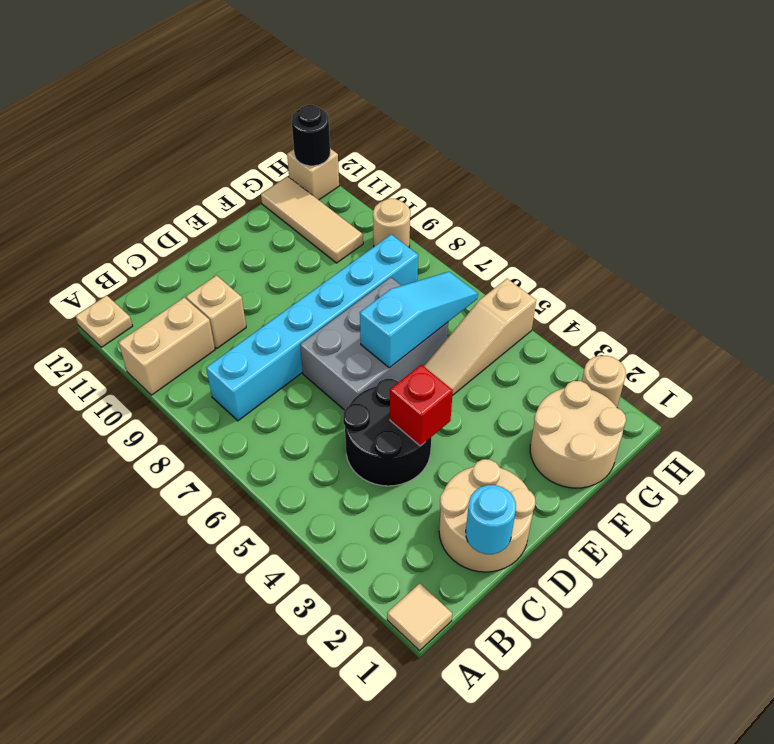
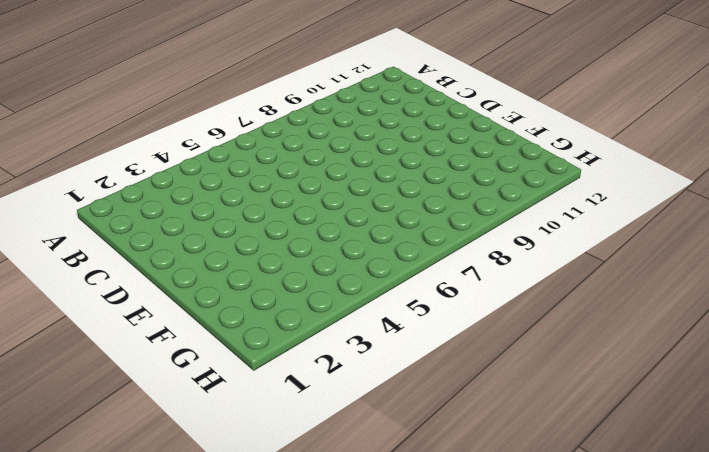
none -> tan 1x1 tile [387,583,452,651]
none -> tan 1x2 brick [119,298,215,395]
none -> tan 1x1 plate [76,295,132,347]

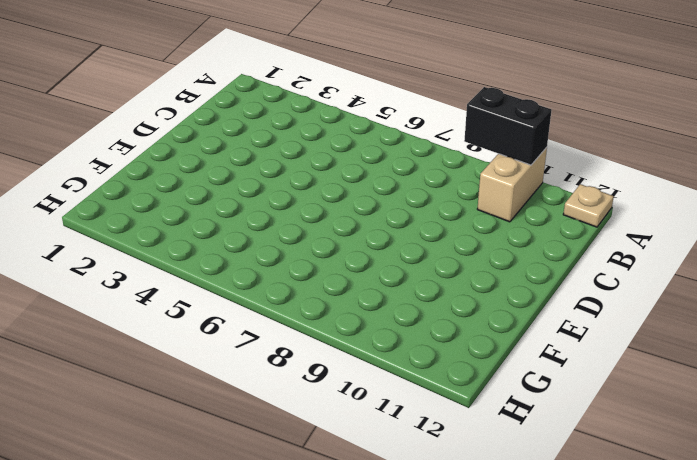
black 1x2 brick [464,87,552,165] -> none
none -> tan 1x1 tile [387,583,452,651]
none -> cyan 1x6 brick [206,234,418,421]
none -> tan 2x2 round brick [439,459,535,572]

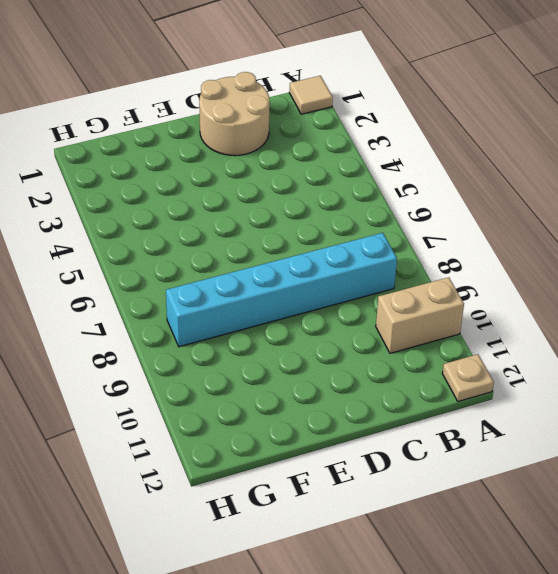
none -> black 2x2 round brick [343,379,431,486]
none -> tan 1x1 brick [186,276,246,348]
none -> grey 2x3 brick [300,277,448,410]

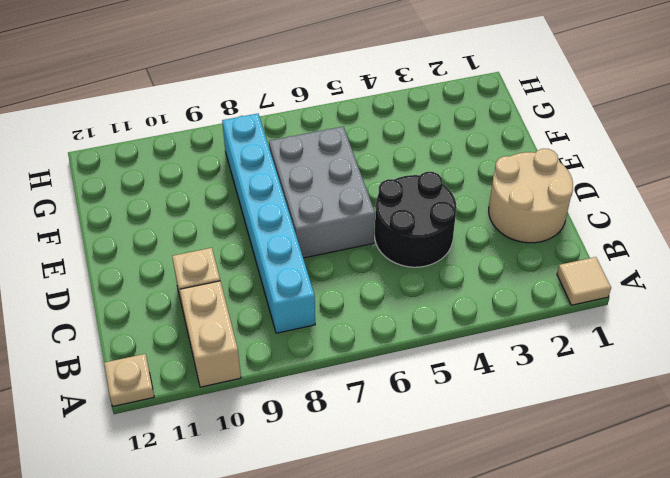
none -> tan 2x2 round brick [530,381,626,488]
none -> tan 1x3 slope [424,279,536,396]
none -> tan 1x3 tile [261,176,363,263]

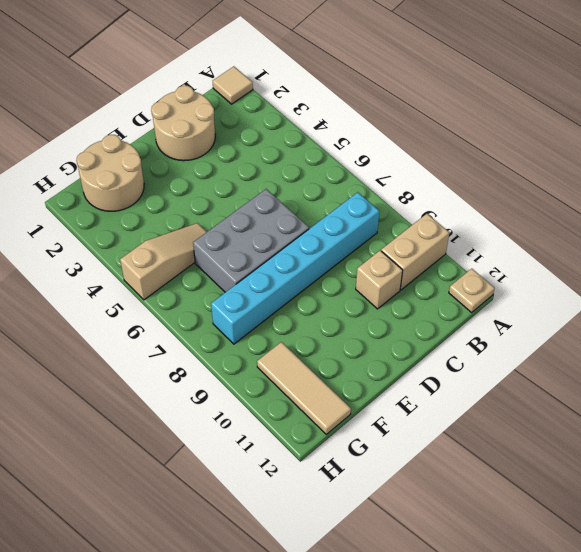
none -> black 2x2 round brick [343,379,431,486]
none -> tan 1x1 round brick [582,356,626,407]
none -> tan 1x1 round brick [373,199,410,247]

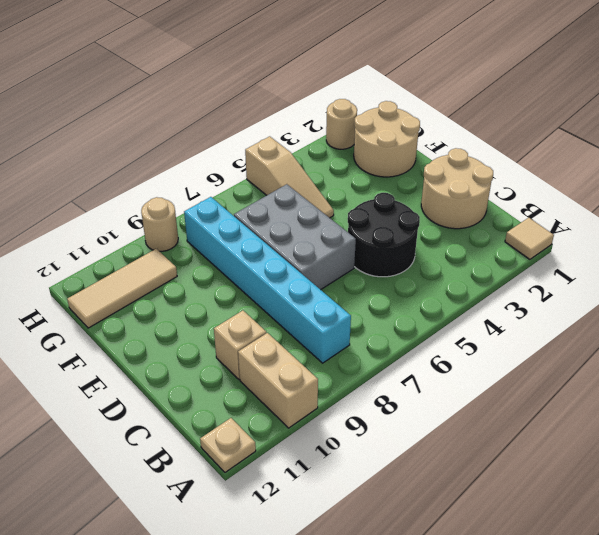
none -> tan 1x1 brick [287,149,339,200]
none -> cyan 1x1 round brick [466,485,516,554]
none -> red 1x1 brick [390,365,453,446]

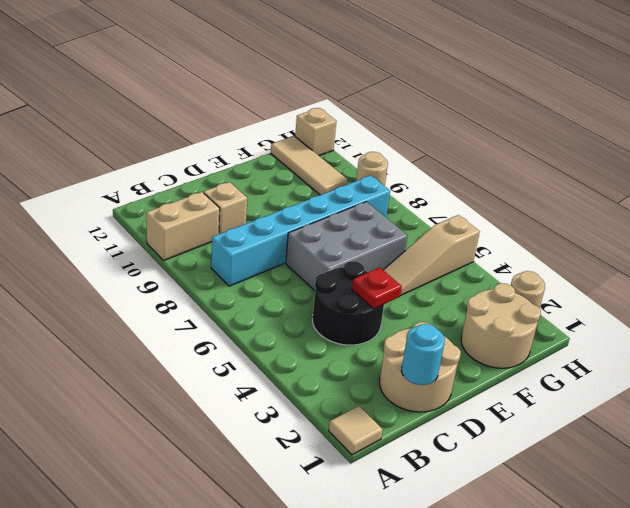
red 1x1 plate [352,267,402,309] -> red 1x1 brick [390,365,453,446]
none -> tan 1x1 plate [76,295,132,347]
none -> cyan 1x3 slope [360,272,478,368]
none -> black 1x1 round brick [292,105,330,166]

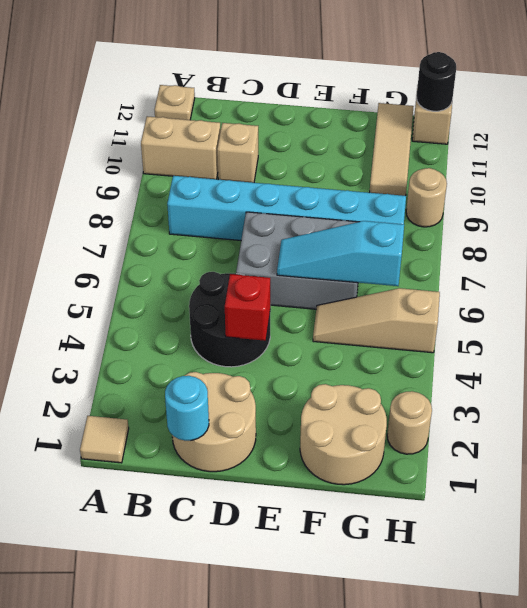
cyan 1x3 slope [277,221,404,286] -> cyan 1x3 slope turned to [360,272,478,368]

